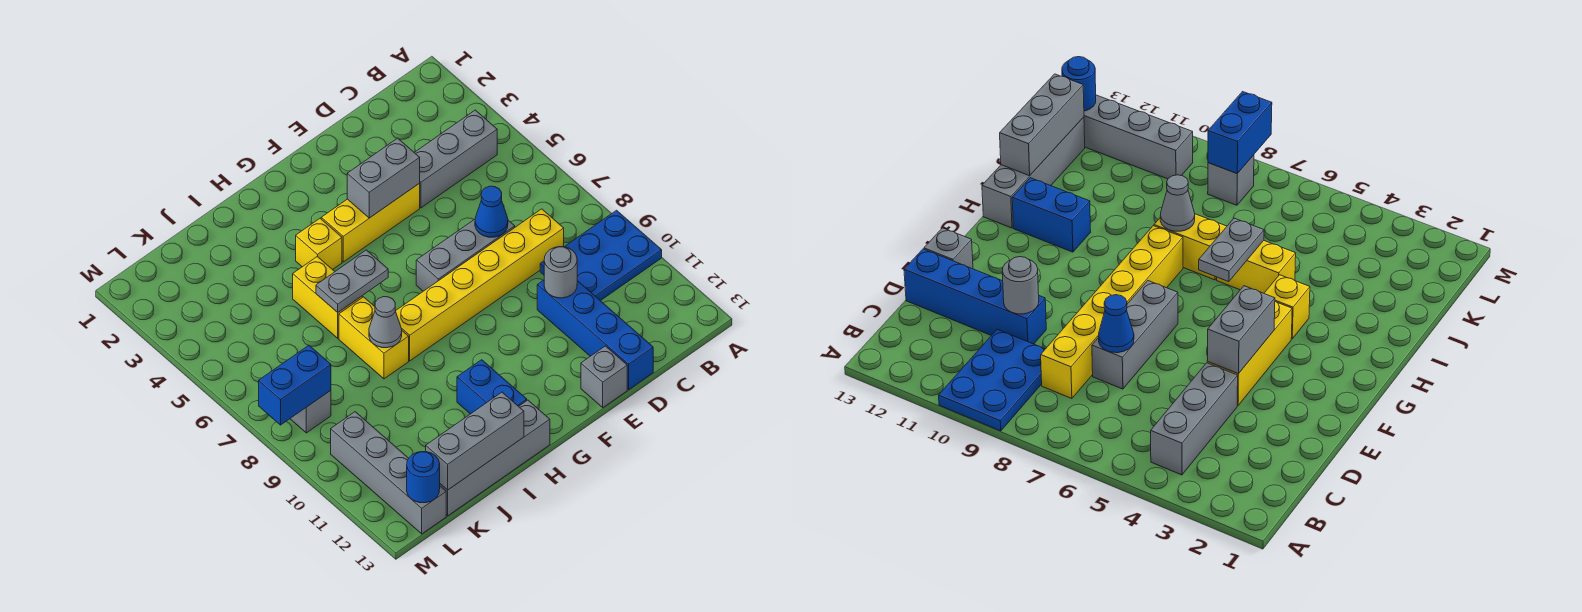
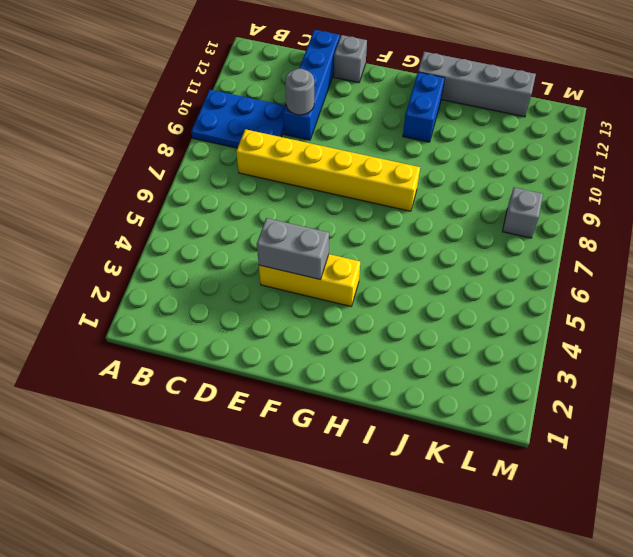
none -> grey 1x3 brick [414,110,497,208]
none -> grey 1x3 brick [416,219,515,291]
none -> yellow 1x1 brick [296,218,342,270]

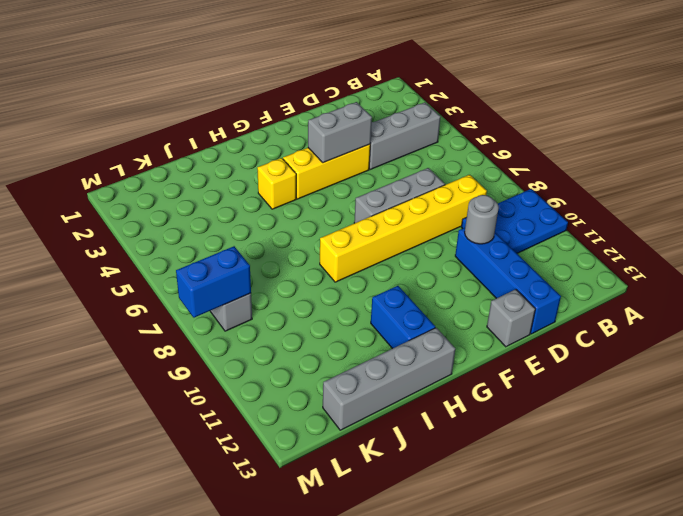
none -> yellow 1x2 brick [293,256,362,338]
none -> yellow 1x2 brick [339,297,409,379]
none -> grey 1x4 brick [331,412,446,534]

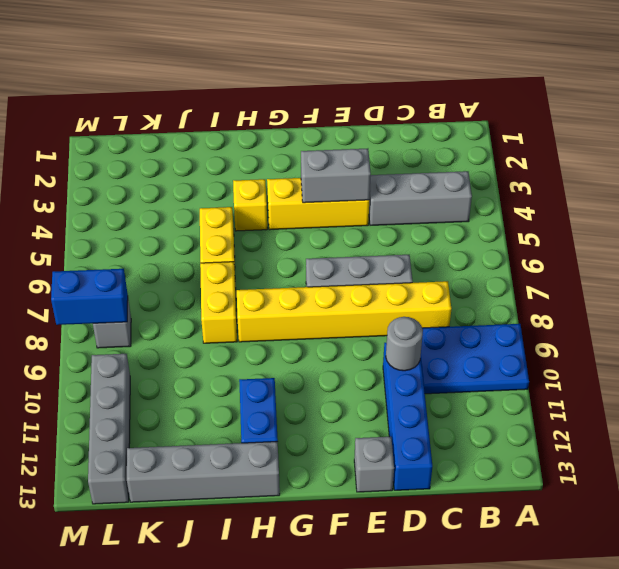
none -> blue 1x1 cone [475,186,508,237]
none -> grey 1x2 plate [316,250,388,312]
none -> grey 1x1 cone [369,297,402,348]

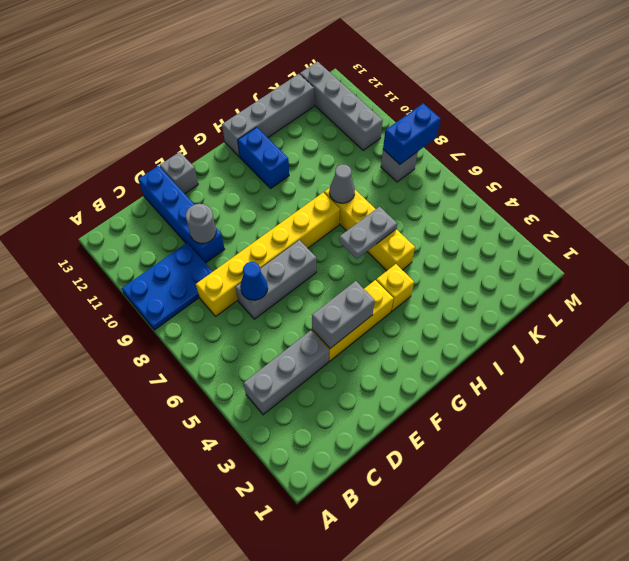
none -> grey 1x3 brick [426,392,524,490]
none -> blue 1x1 round brick [407,452,440,503]

